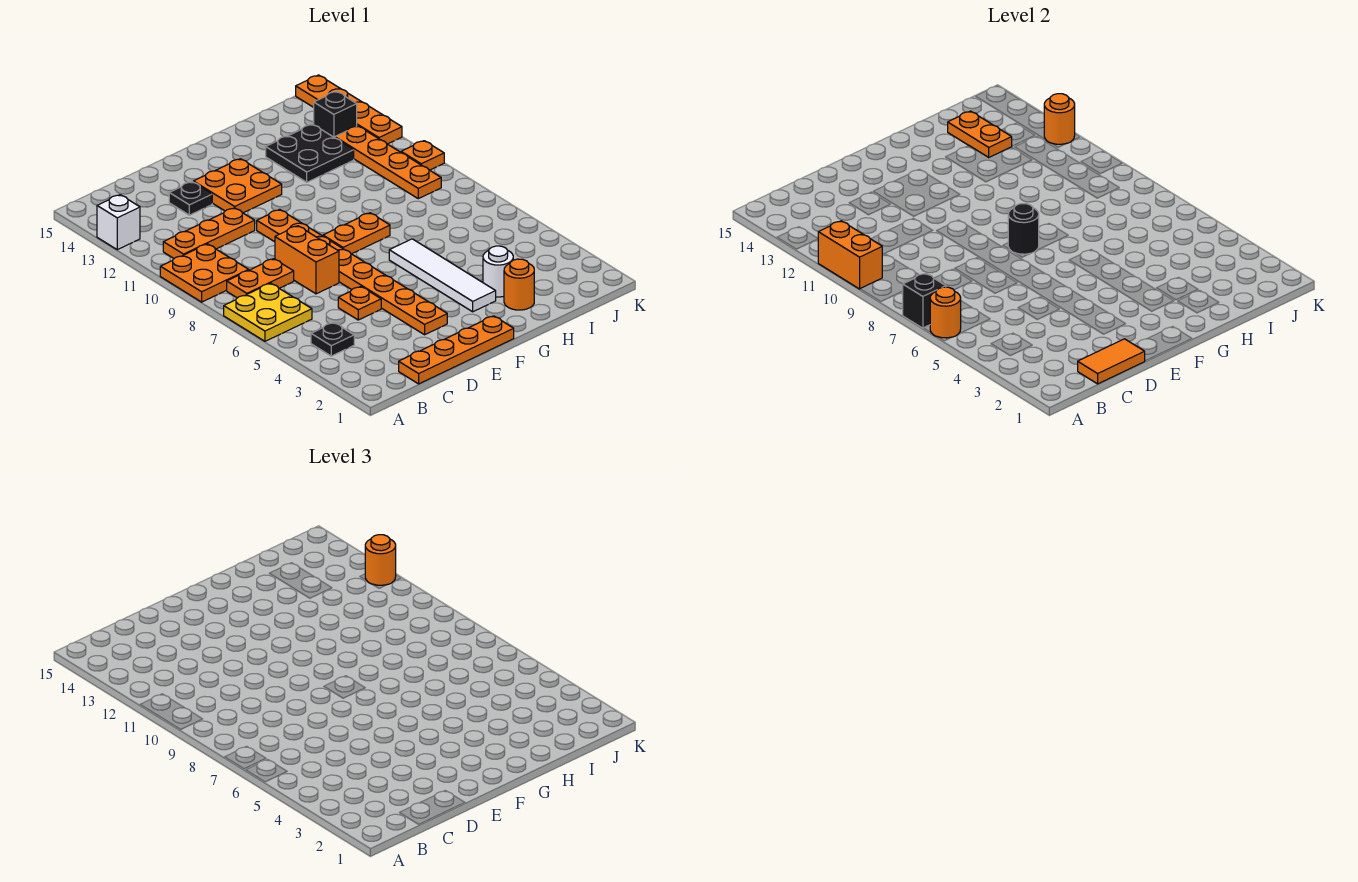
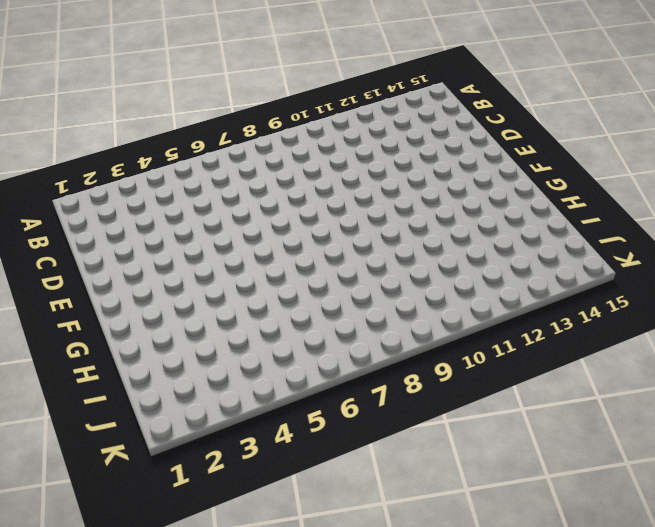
none -> yellow 2x2 plate [224,283,312,341]
none -> orange 2x2 plate [160,244,249,302]
none -> white 1x1 brick [97,195,140,250]

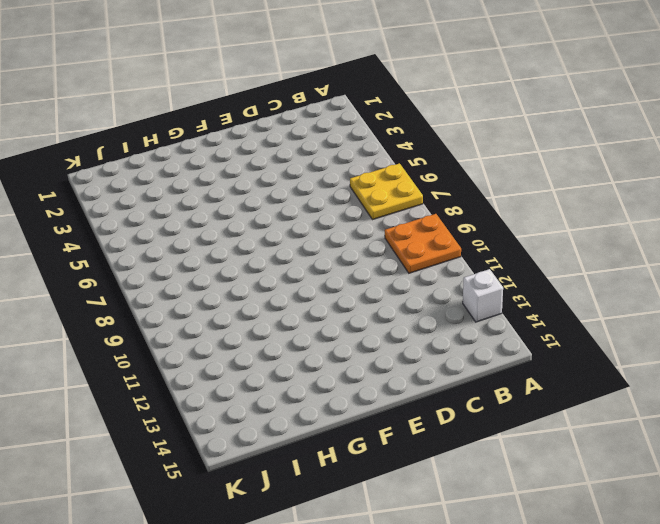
none -> black 1x1 plate [311,323,354,356]
none -> orange 1x2 plate [227,259,294,298]
none -> orange 1x3 plate [163,208,255,258]

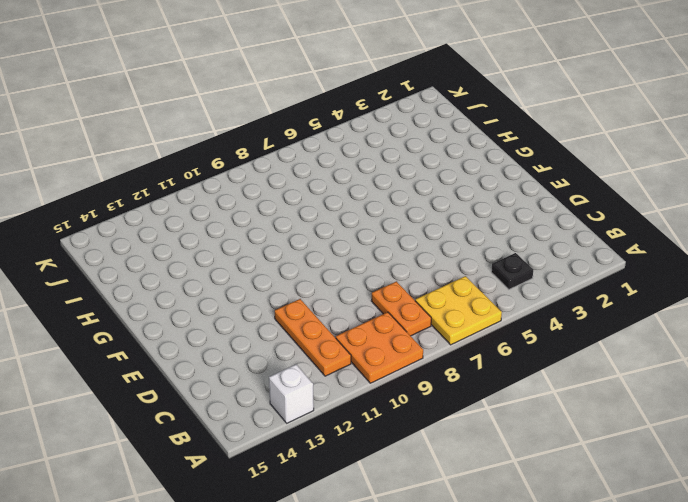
none -> orange 1x4 plate [399,316,514,384]
none -> orange 1x1 plate [338,287,381,320]
none -> orange 1x2 brick [275,226,339,294]

